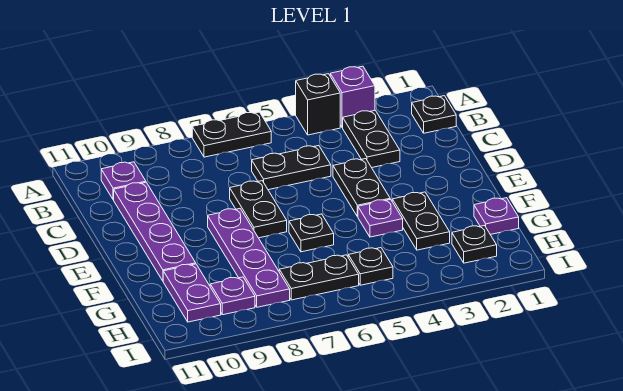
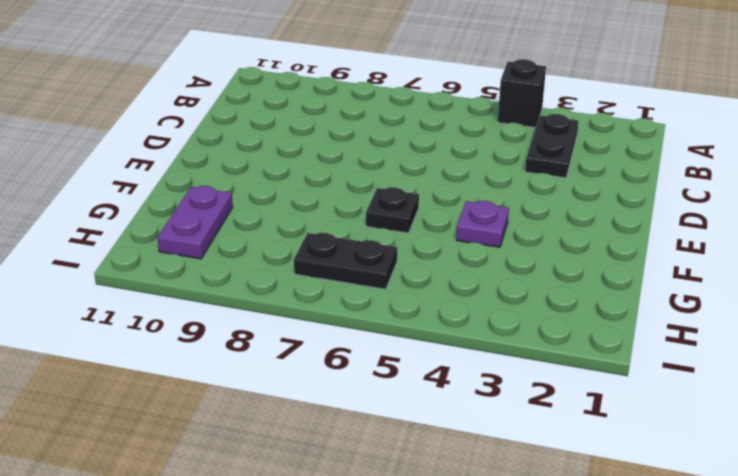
none -> purple 1x1 brick [330,66,375,128]
none -> black 1x2 plate [192,112,271,157]
none -> black 1x1 plate [412,96,456,133]

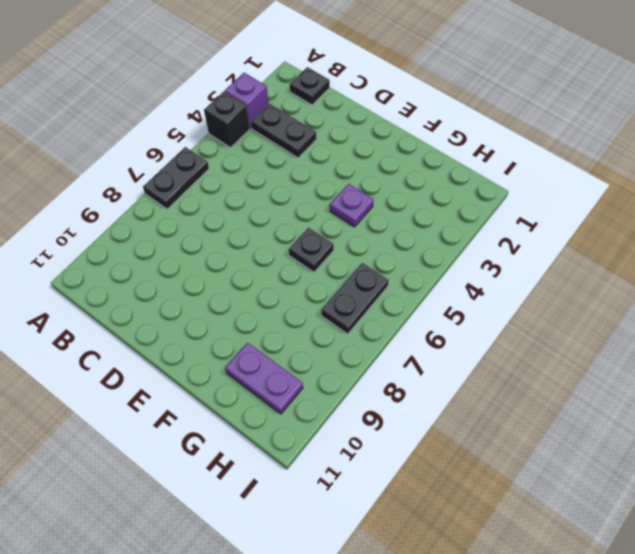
none -> purple 1x1 plate [101,162,146,200]
none -> black 1x2 plate [252,146,331,190]
none -> purple 1x4 plate [114,182,196,281]

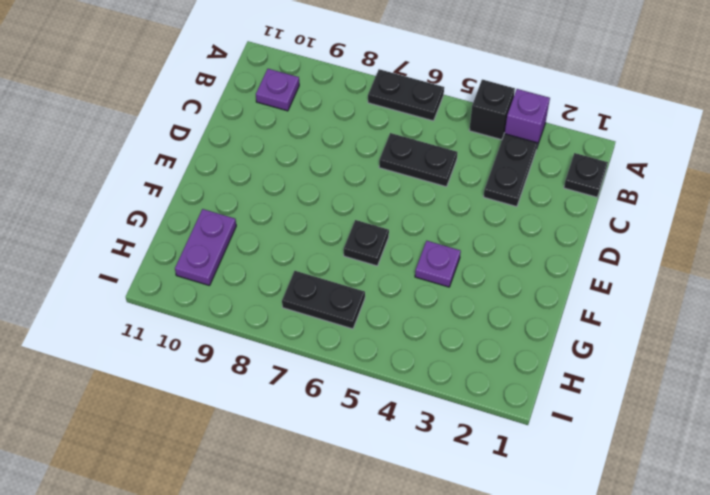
none -> purple 1x4 plate [114,182,196,281]
none -> black 1x2 plate [333,159,390,217]
none -> black 1x2 plate [230,181,287,238]

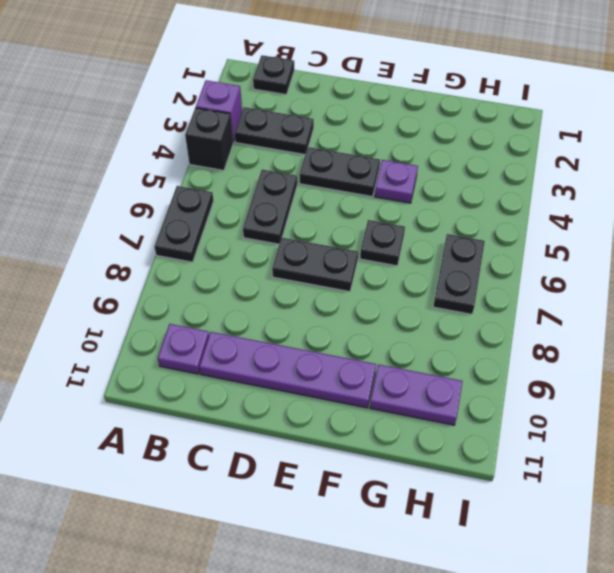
none -> purple 1x4 plate [208,209,290,307]
none -> black 1x2 plate [392,192,450,250]
none -> purple 1x1 plate [474,198,519,235]

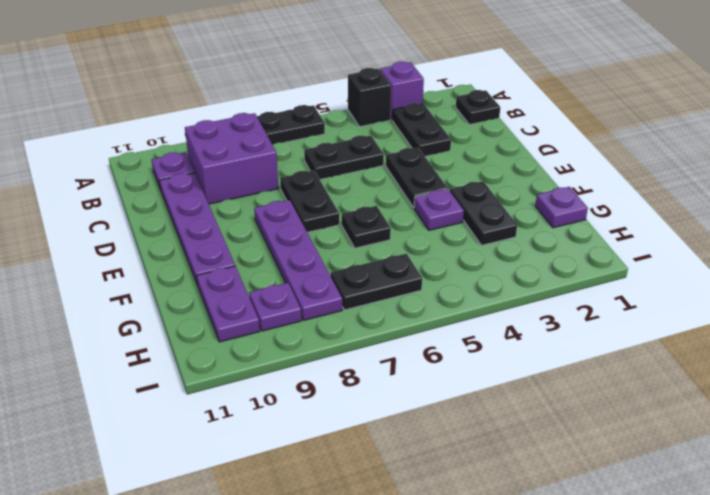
purple 2x2 brick [185,113,278,204] -> none
none -> black 1x1 plate [452,226,497,263]
none -> black 1x1 plate [348,248,393,285]

